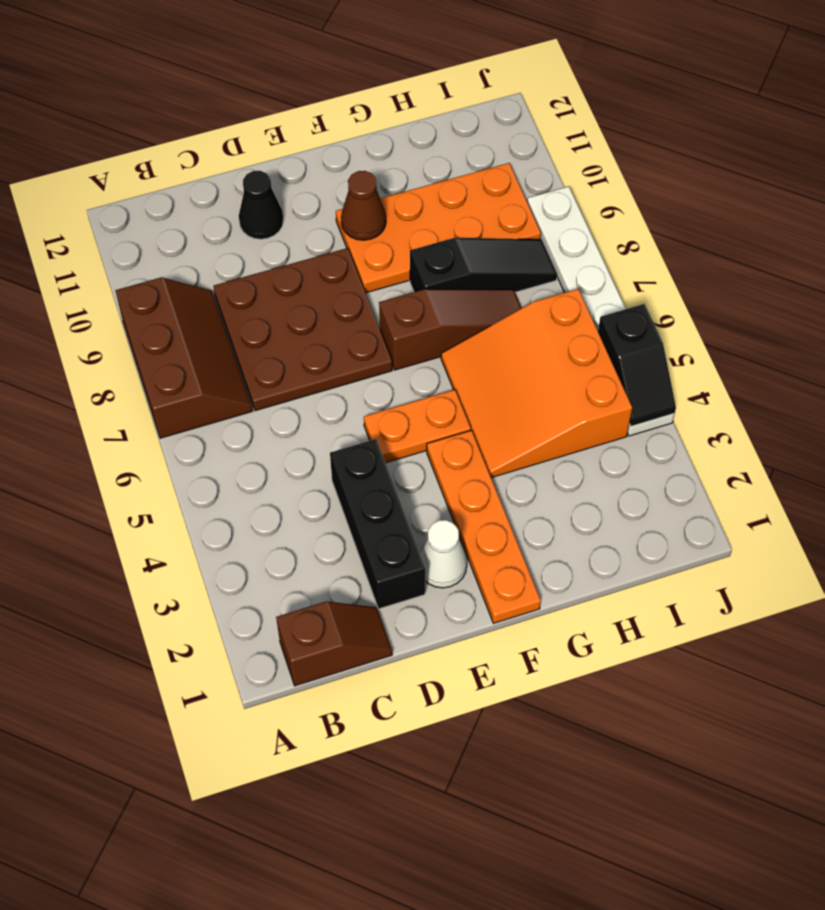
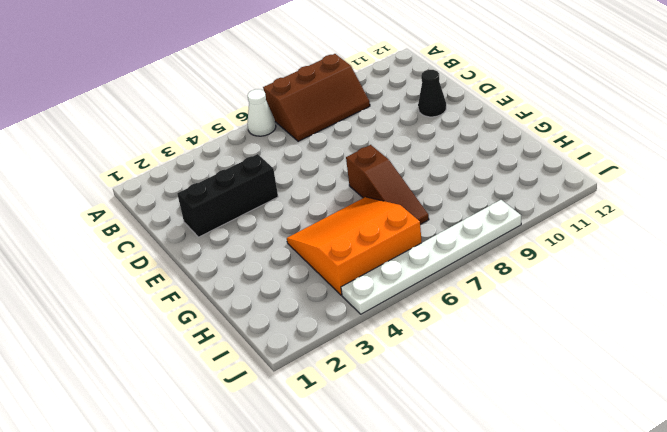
white 1x1 cone [247,89,276,136] -> white 1x1 cone moved to [420,520,467,588]
none -> brown 1x2 slope [276,601,392,686]
none -> brown 3x3 plate [214,248,392,411]
none -> orange 1x2 plate [364,390,471,463]

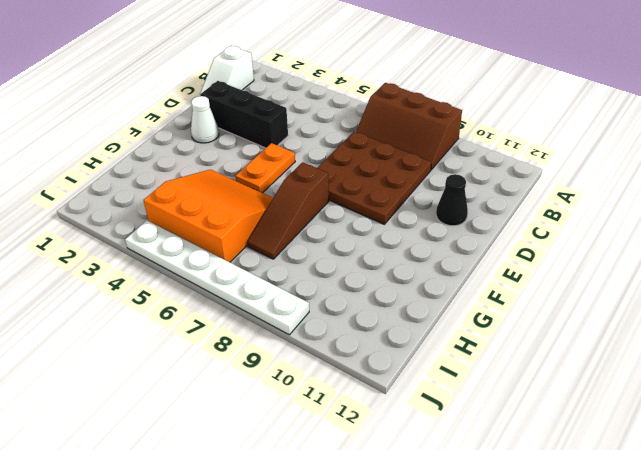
white 1x2 slope [200,46,254,94] -> brown 1x2 slope [276,601,392,686]
none -> orange 1x4 plate [427,430,541,623]
none -> orange 2x4 plate [336,163,541,293]
none -> black 1x3 slope [410,238,557,292]

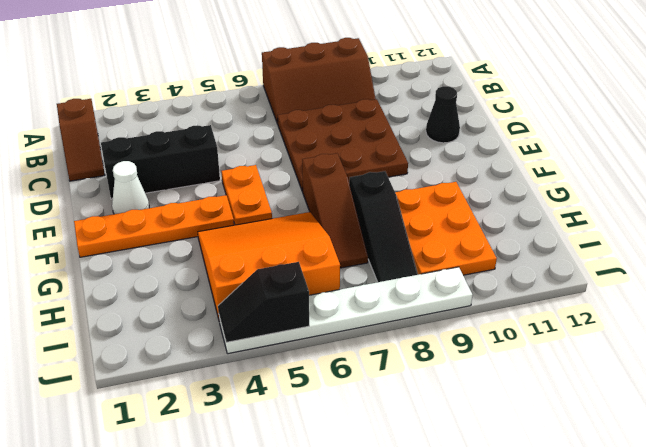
orange 2x3 plate [395,182,497,275] -> orange 2x4 plate [336,163,541,293]
none -> brown 1x1 cone [341,171,386,240]

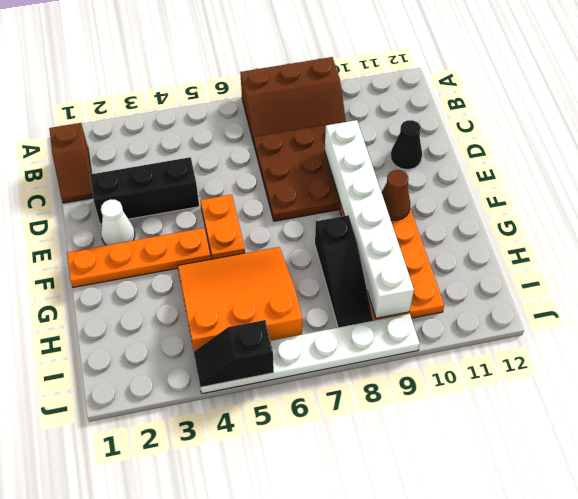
white 1x6 brick [325,120,414,318] -> none
none -> brown 1x3 slope [379,289,521,370]

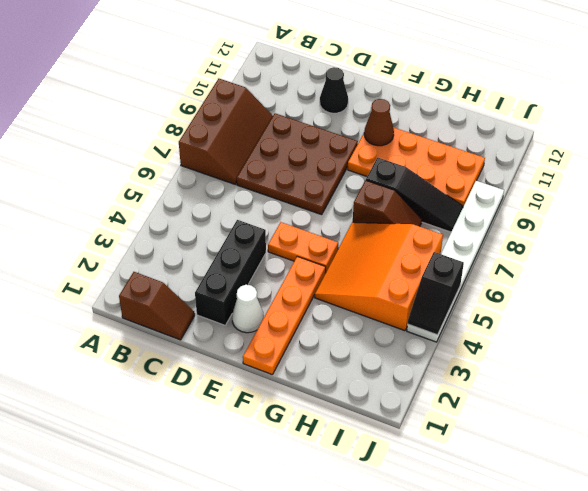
brown 1x2 slope [353,180,422,226] -> brown 1x3 slope [379,289,521,370]

